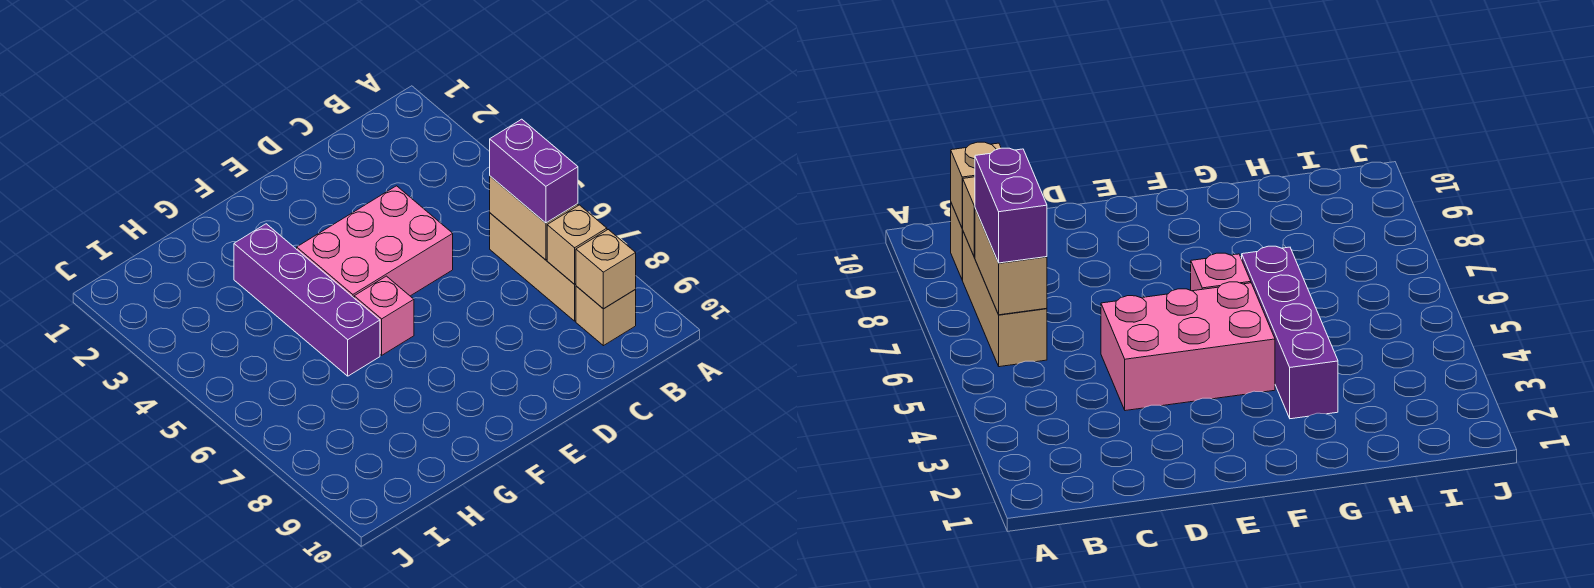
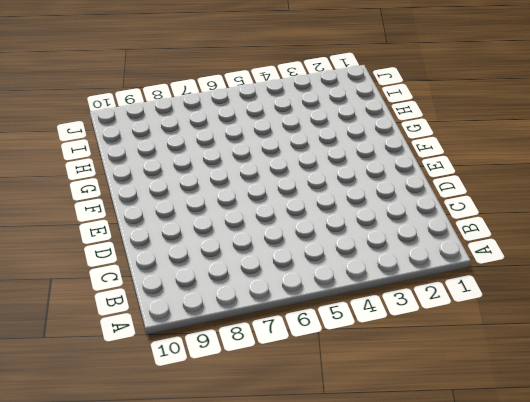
none -> tan 1x3 brick [490,213,576,321]
none -> tan 1x1 brick [576,286,636,346]

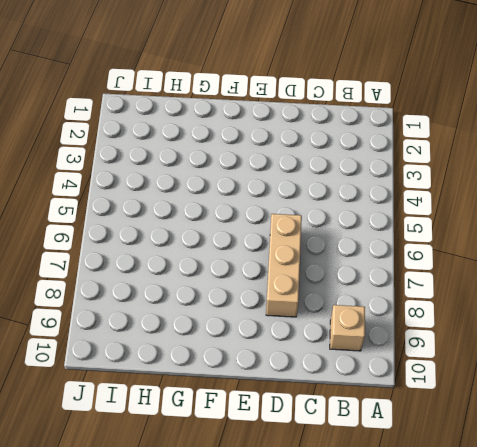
tan 1x3 brick [266,214,302,317] -> tan 1x3 brick moved to [490,213,576,321]
none -> pink 2x3 brick [297,186,453,298]
none -> pink 1x1 brick [354,276,414,355]

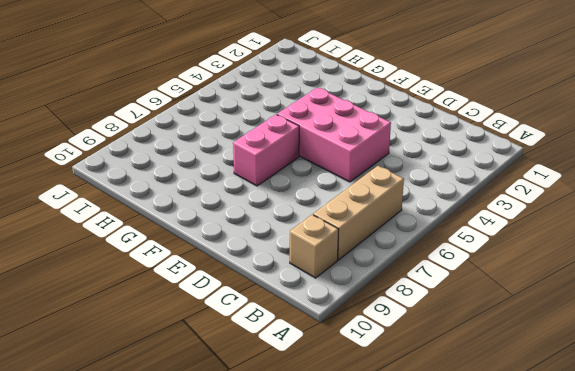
pink 1x2 brick [233,115,299,186] -> pink 1x1 brick [354,276,414,355]
none -> purple 1x4 brick [234,224,380,376]
none -> tan 1x2 brick [490,176,578,260]

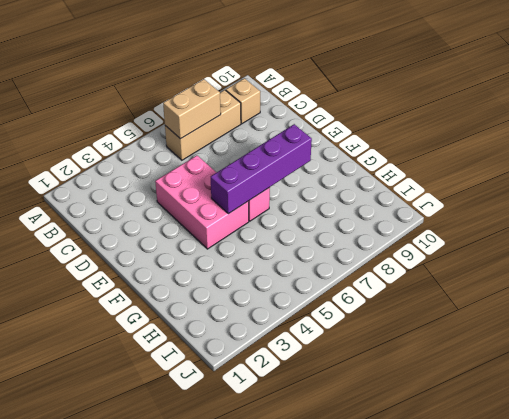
purple 1x4 brick [211,124,312,214] -> purple 1x4 brick moved to [234,224,380,376]
none -> tan 1x1 brick [547,205,607,284]
none -> tan 1x1 brick [576,230,636,309]

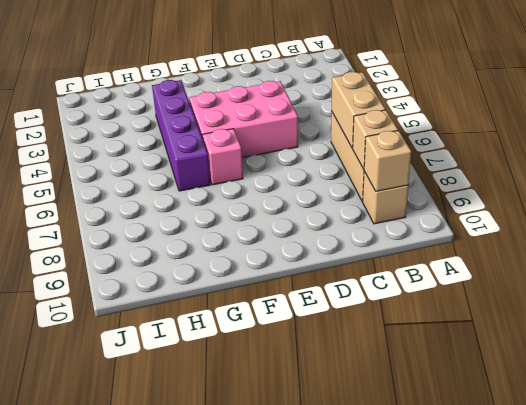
none -> purple 1x2 brick [490,119,578,223]

